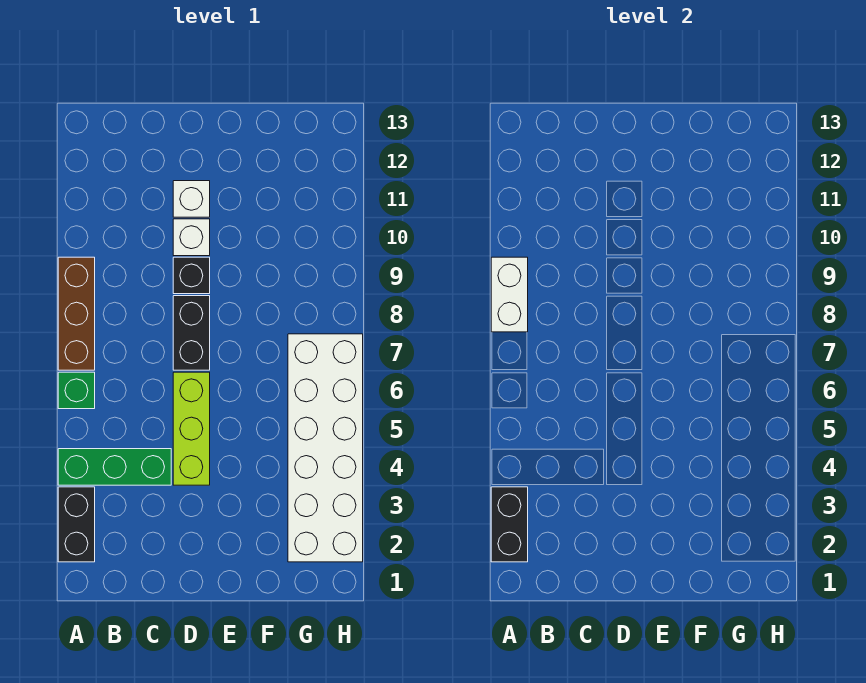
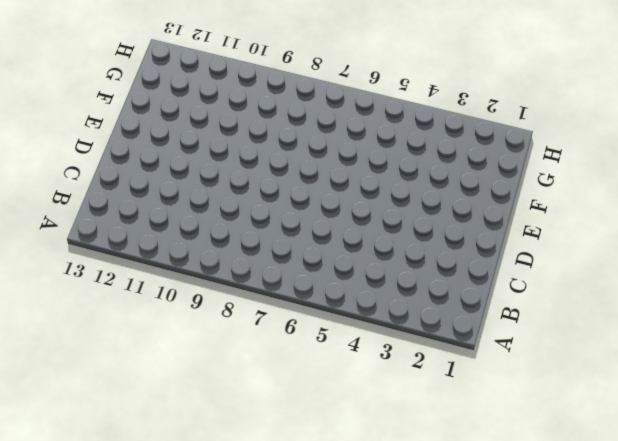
none -> black 1x2 brick [58,487,95,562]
none -> green 1x3 brick [58,449,171,485]
none -> green 1x1 brick [58,372,95,409]

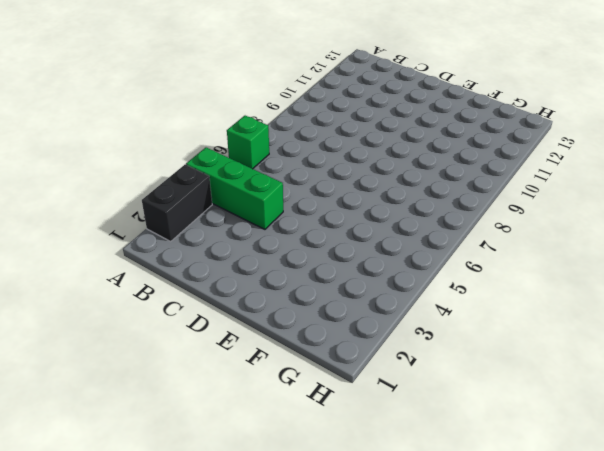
none -> brown 1x3 brick [58,257,95,370]
none -> lime 1x3 brick [173,372,210,485]
none -> black 1x2 brick [173,296,210,370]

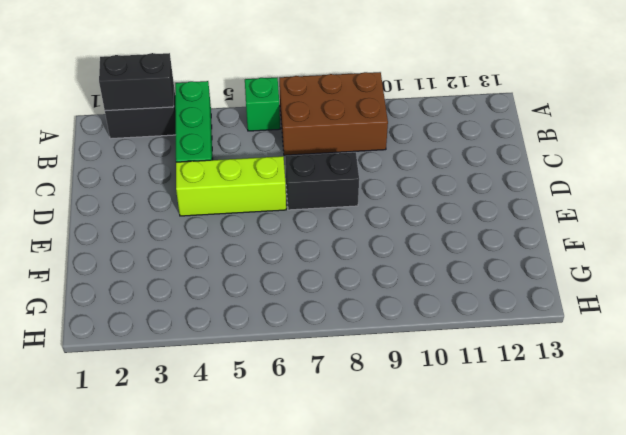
brown 2x3 brick [279,72,388,155] -> brown 1x3 brick [58,257,95,370]
none -> black 1x1 brick [173,257,210,294]
none -> white 1x1 brick [173,219,210,256]
none -> white 1x1 brick [173,181,210,217]

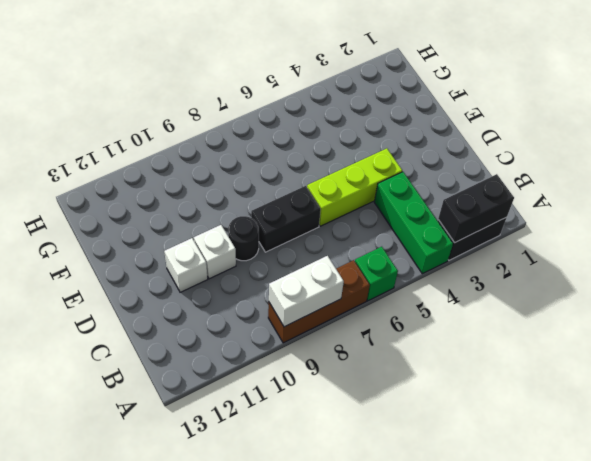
black 1x1 round brick [228,216,259,261] -> black 1x1 brick [173,257,210,294]
none -> white 2x6 brick [288,334,363,562]

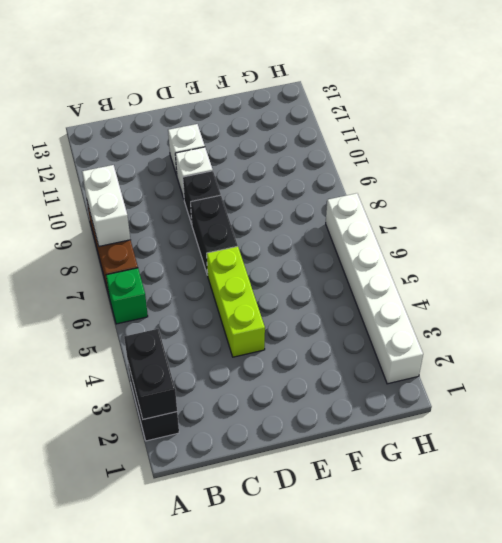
white 1x6 brick [326,193,423,384] -> white 2x6 brick [288,334,363,562]
none -> green 1x3 brick [58,449,171,485]

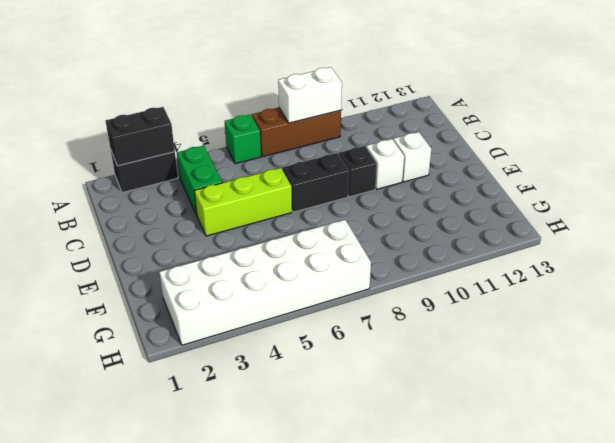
green 1x2 brick [177,146,222,215] -> green 1x3 brick [58,449,171,485]

